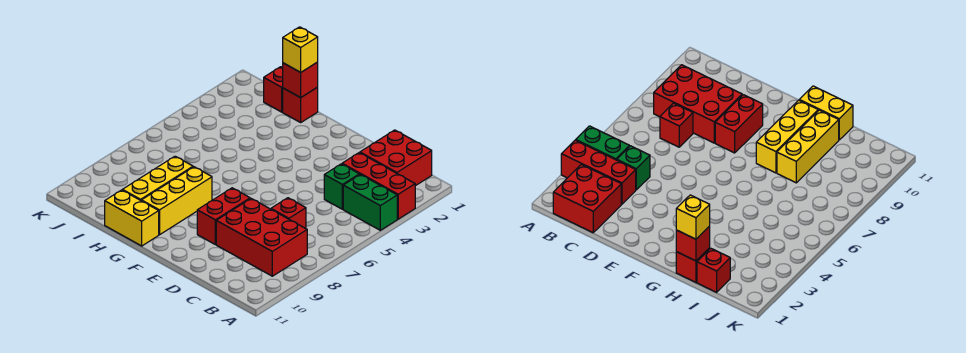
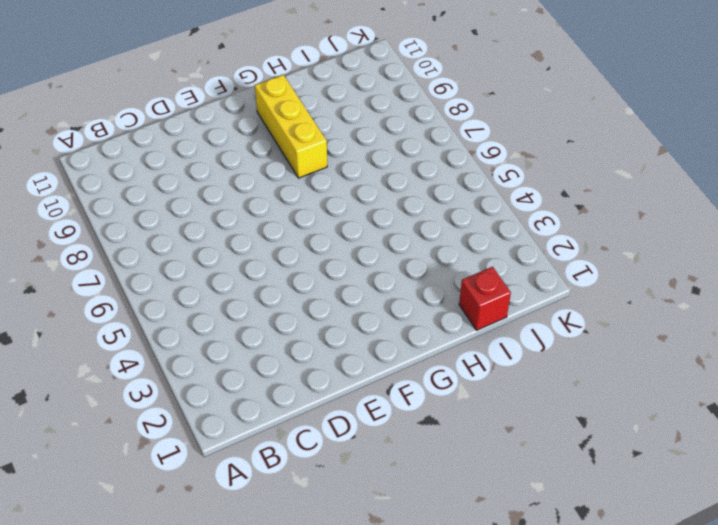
none -> red 1x3 brick [342,153,415,219]
none -> green 1x2 brick [343,174,397,230]
none -> red 2x2 brick [360,130,432,186]

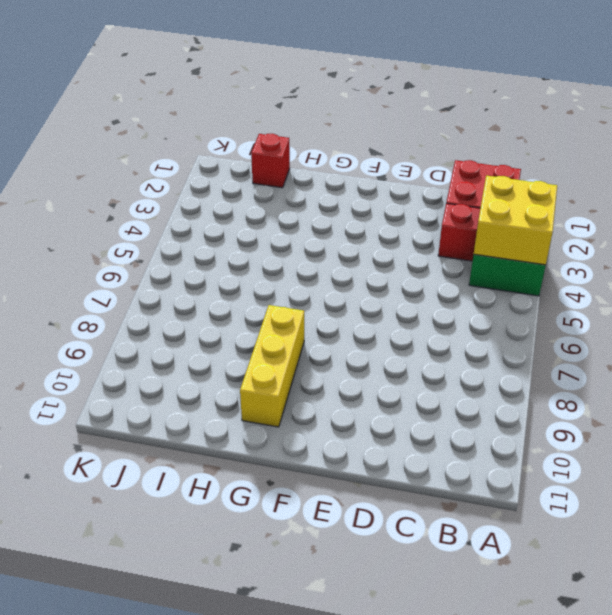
yellow 2x2 brick [474,176,557,265] -> none
none -> red 2x3 brick [216,199,307,276]
none -> green 1x1 brick [324,164,359,209]
none -> red 1x1 brick [271,198,306,229]

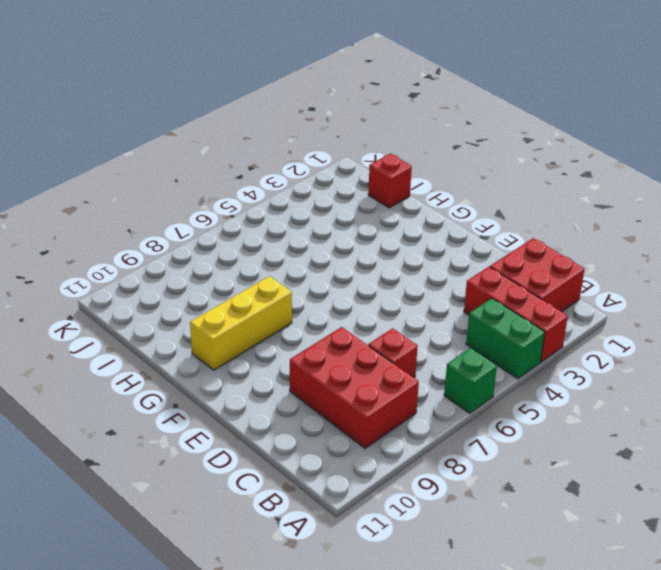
green 1x1 brick [444,348,497,413] -> green 1x1 brick moved to [324,164,359,209]
none -> red 1x2 brick [197,188,250,244]
none -> yellow 1x2 brick [105,190,159,246]
none -> red 1x1 brick [283,87,318,122]

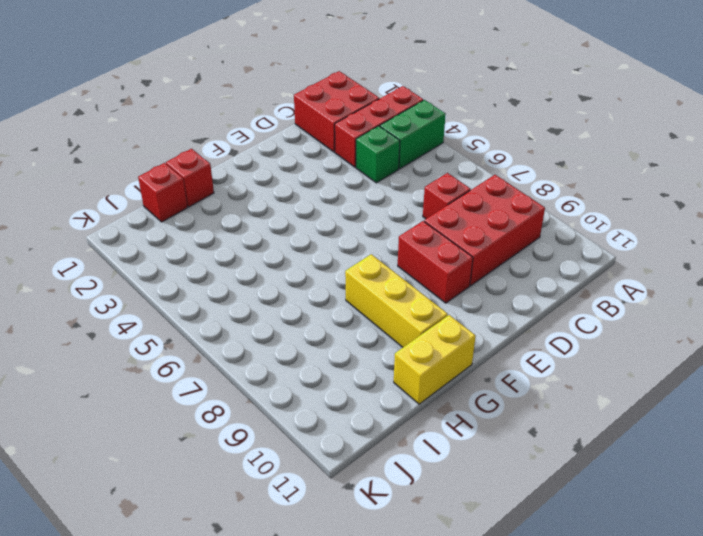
none -> yellow 1x3 brick [123,156,193,200]
none -> red 1x1 brick [283,62,318,98]
none -> yellow 1x1 brick [283,27,318,72]

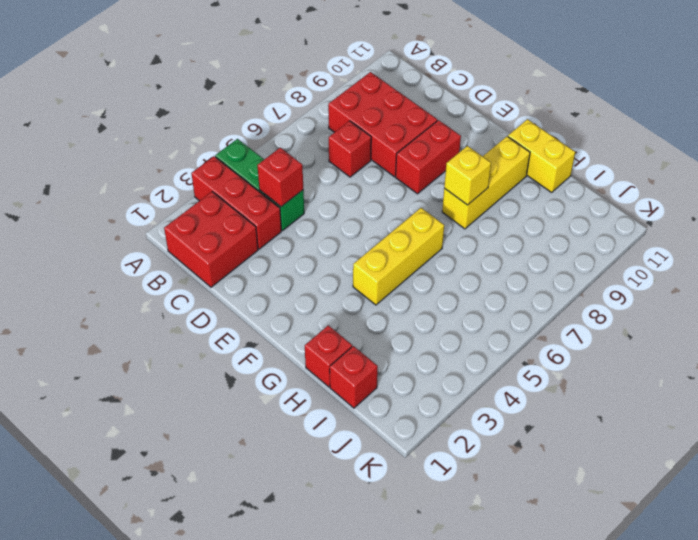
red 1x1 brick [257,148,303,207] -> red 1x1 brick moved to [283,62,318,98]
yellow 1x3 brick [353,208,444,305] -> yellow 1x3 brick moved to [123,156,193,200]
yellow 1x1 brick [444,146,491,205] -> yellow 1x1 brick moved to [283,27,318,72]

